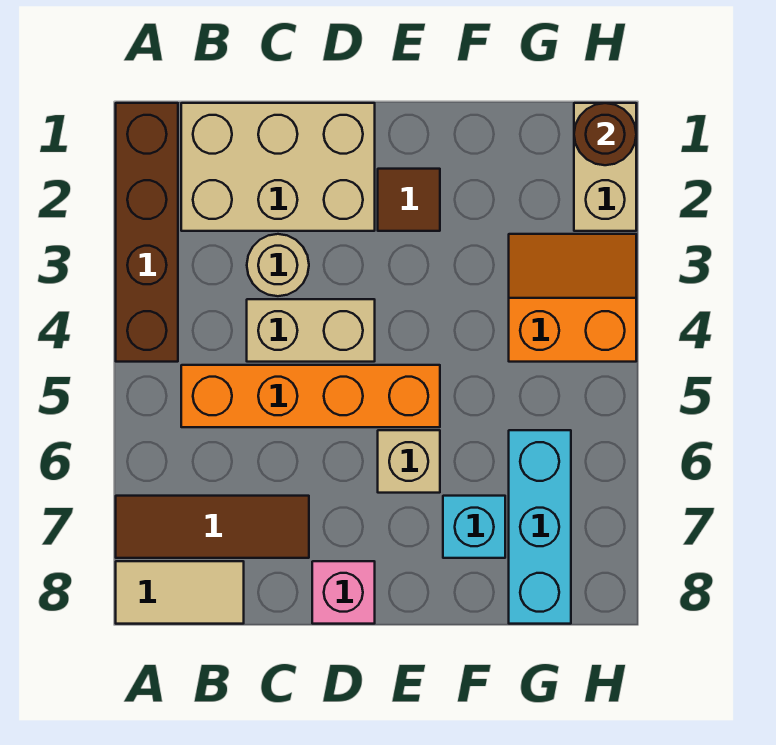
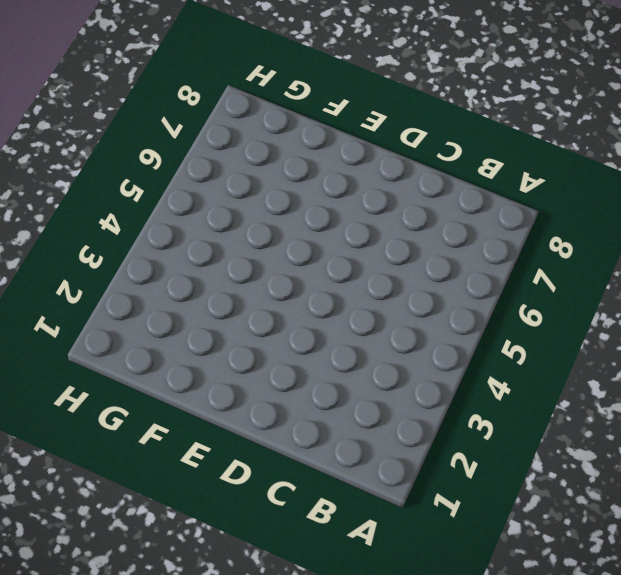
none -> brown 1x4 brick [116,103,178,362]
none -> brown 1x3 tile [116,496,309,558]
none -> tan 1x2 tile [116,561,244,624]

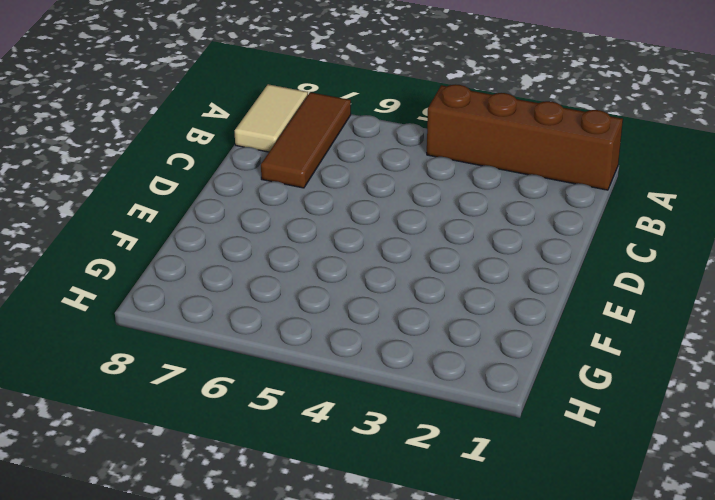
none -> tan 2x3 brick [181,103,375,231]
none -> orange 1x4 brick [181,365,440,427]
none -> tan 1x1 round brick [247,234,309,296]

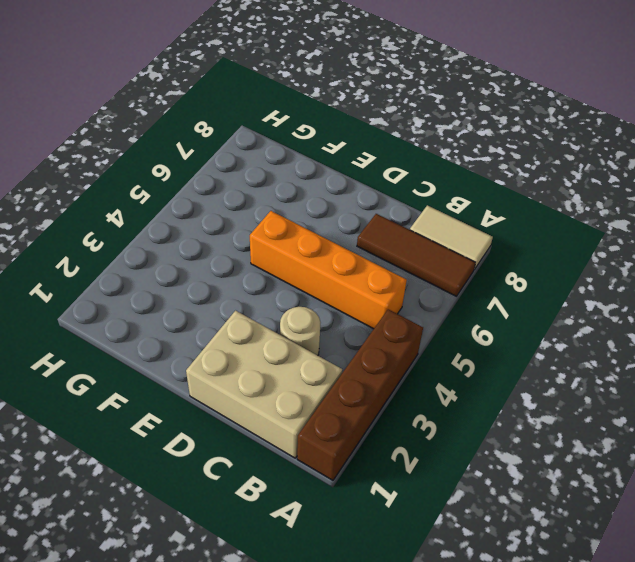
none -> tan 1x2 brick [247,299,375,362]
none -> pink 1x1 brick [312,561,375,624]
none -> brown 1x1 tile [378,169,440,231]

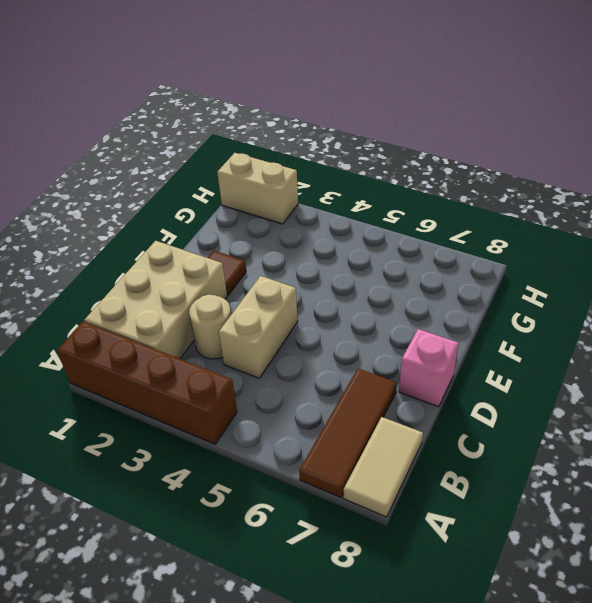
none -> orange 1x4 brick [181,365,440,427]
none -> tan 1x1 brick [378,430,440,493]
none -> cyan 1x1 brick [443,496,505,558]

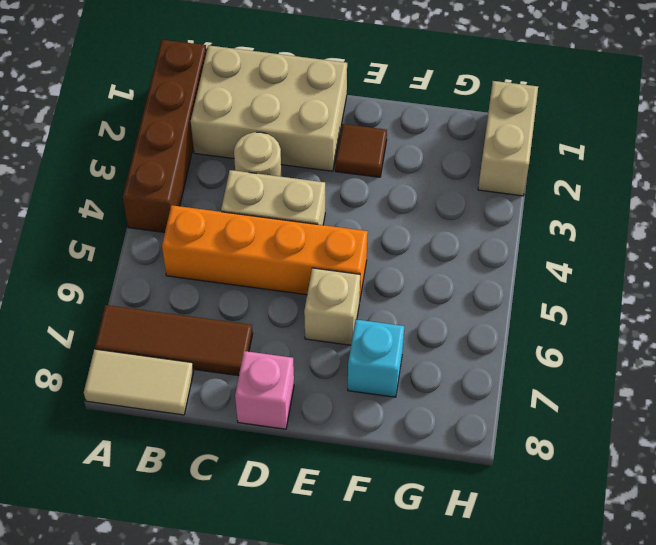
none -> orange 2x2 slope [509,234,636,362]
none -> cyan 1x3 brick [509,430,571,624]
none -> brown 1x1 round brick [574,103,636,165]

